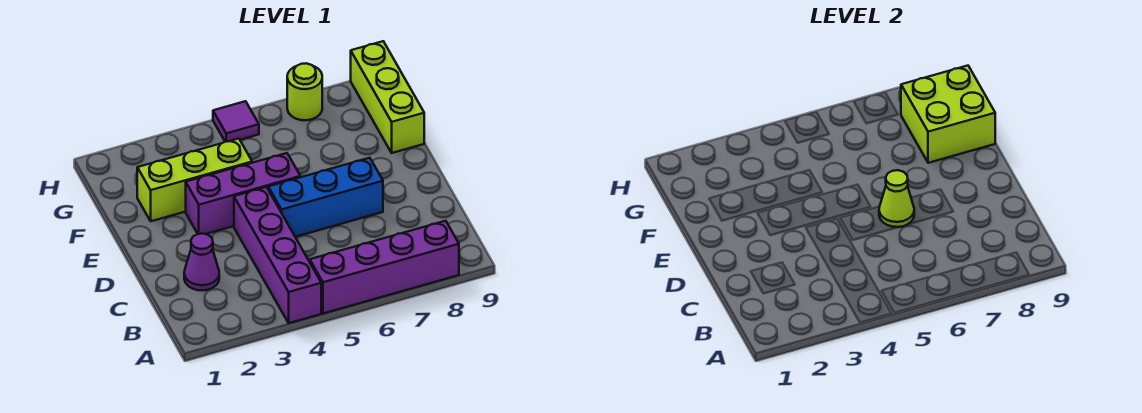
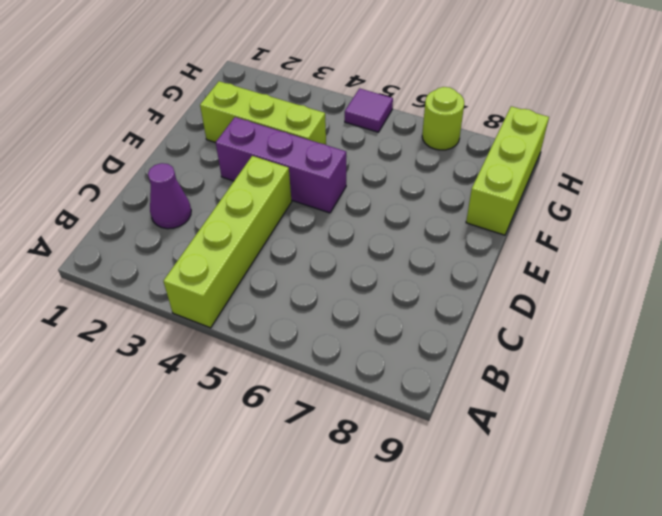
lime 1x4 brick [163,156,292,328] -> purple 1x4 brick [234,187,321,323]
none -> purple 1x4 brick [310,221,459,313]
none -> blue 1x3 brick [268,158,383,237]

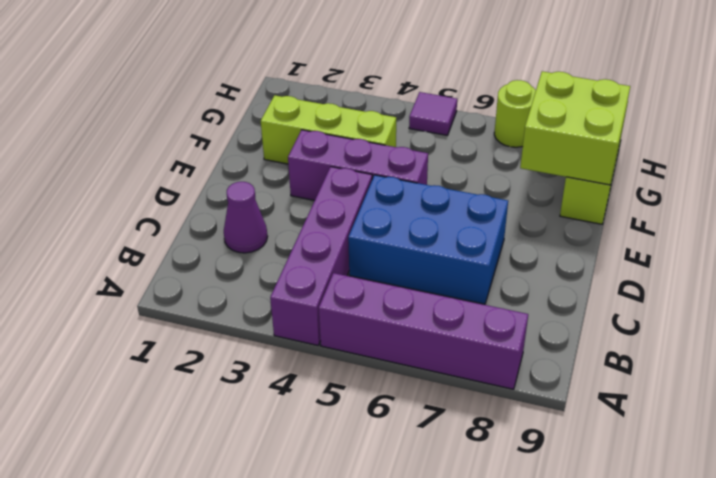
blue 2x3 brick [348,175,508,304] -> blue 1x3 brick [268,158,383,237]
none -> lime 1x1 cone [879,170,914,227]

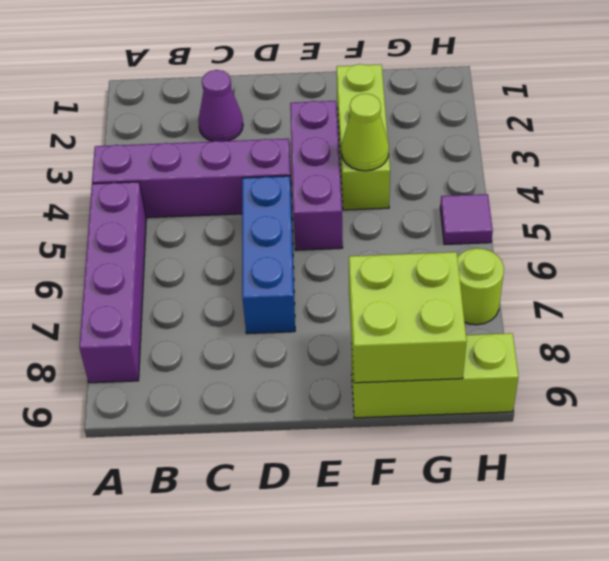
lime 1x1 cone [341,94,389,171] -> lime 1x1 cone moved to [879,170,914,227]

